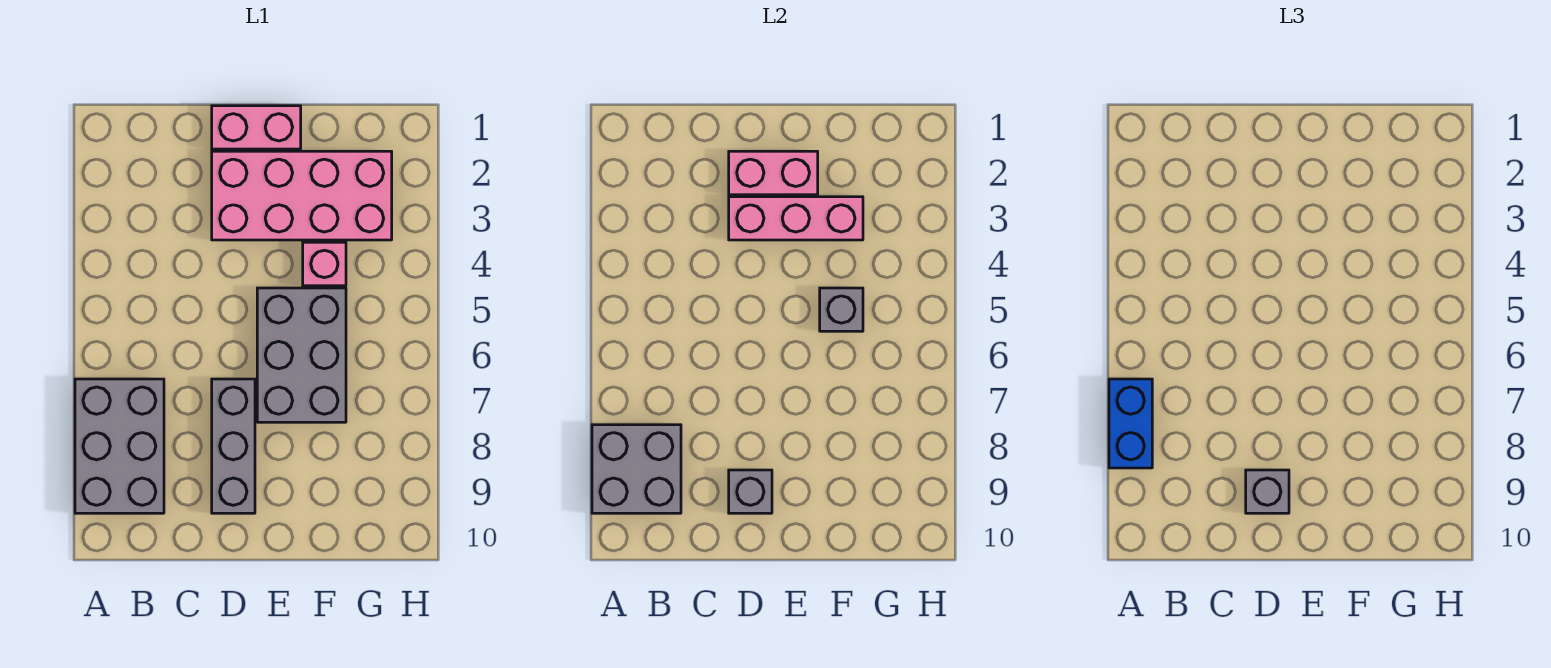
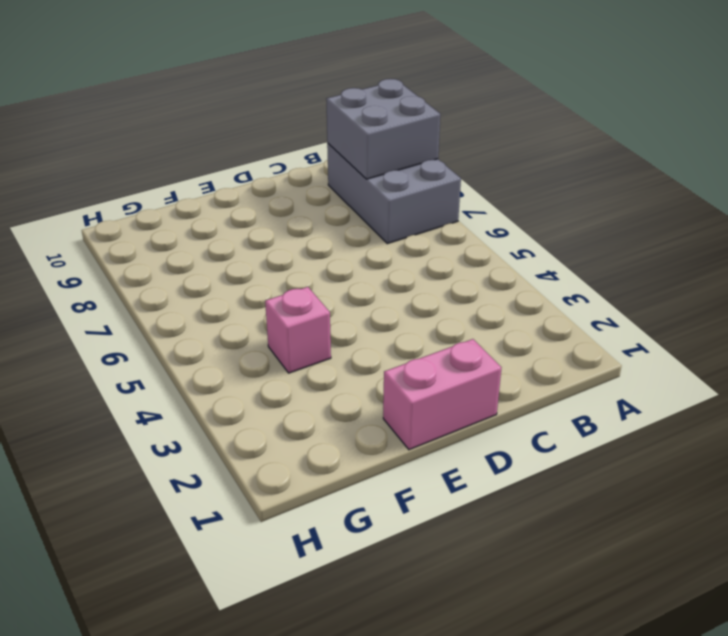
none -> pink 2x4 brick [212,151,392,240]
none -> grey 1x3 brick [212,379,255,513]
none -> grey 2x3 brick [257,288,346,422]

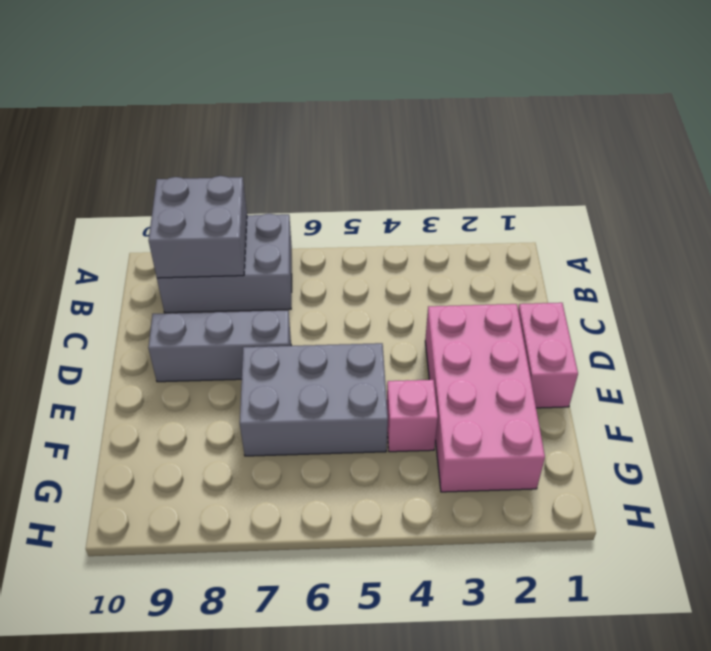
none -> pink 1x2 brick [729,151,818,195]
none -> pink 1x3 brick [729,197,863,240]
none -> grey 1x1 brick [729,470,772,513]

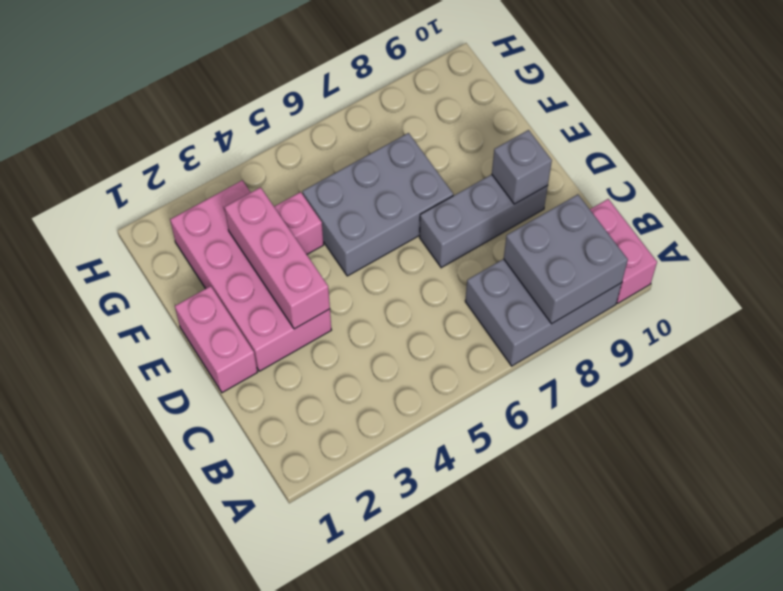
pink 1x2 brick [590,199,657,303] -> pink 1x2 brick moved to [729,151,818,195]
none -> grey 1x1 brick [820,288,863,331]
none -> blue 1x2 brick [1109,379,1152,468]
none -> grey 1x1 brick [1246,470,1289,513]

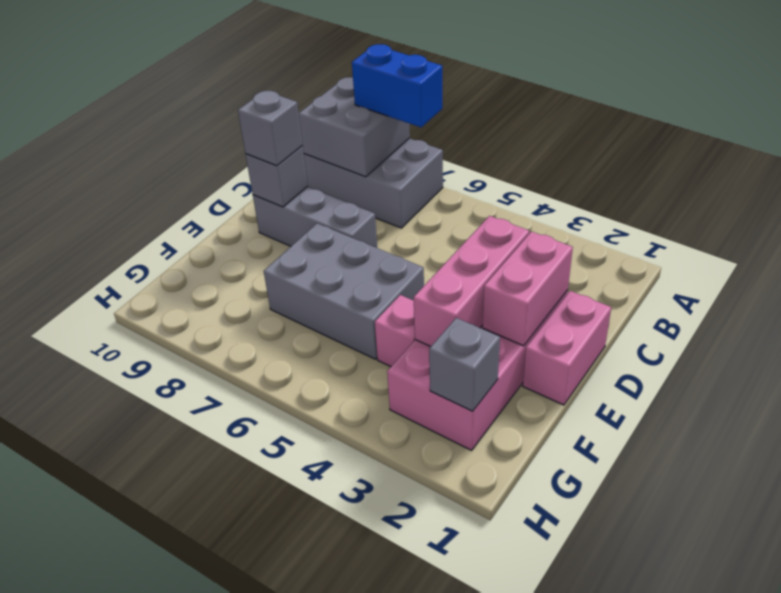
grey 1x1 brick [429,318,500,411] -> grey 1x1 brick moved to [820,288,863,331]

